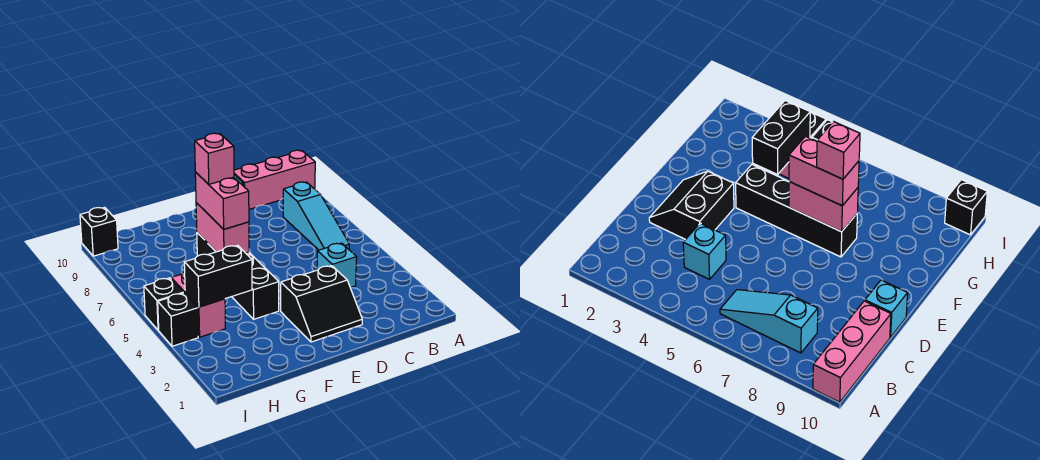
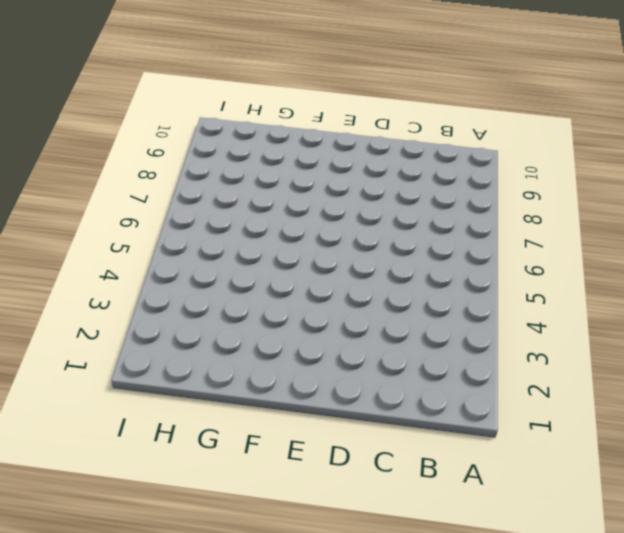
none -> pink 1x3 brick [234,150,315,209]
none -> cyan 1x3 slope [283,182,349,250]
none -> cyan 1x1 brick [317,243,357,288]

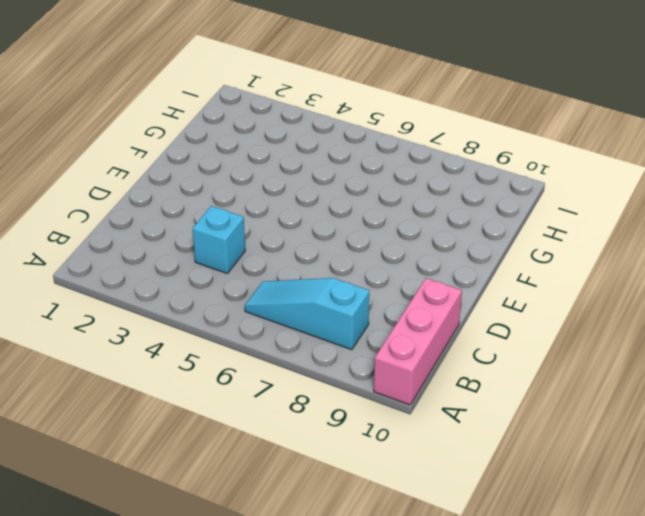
none -> black 2x2 slope [281,266,362,342]
none -> cyan 1x1 brick [865,280,908,337]
none -> black 1x4 brick [197,233,279,319]

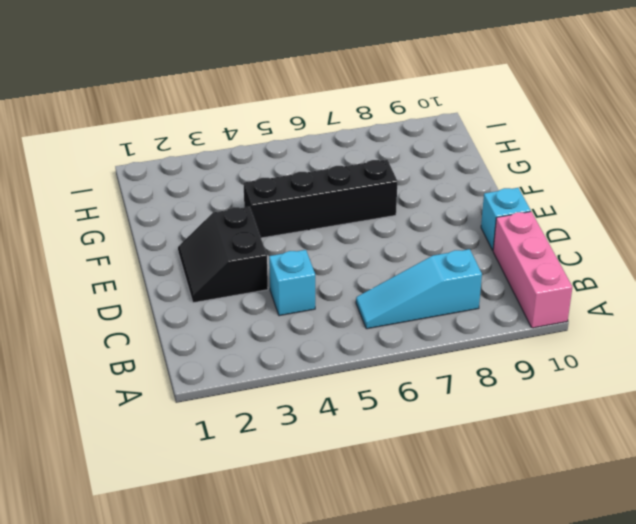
none -> pink 1x2 brick [171,272,225,337]
none -> black 1x1 brick [158,293,198,346]
none -> black 1x1 brick [144,278,183,330]

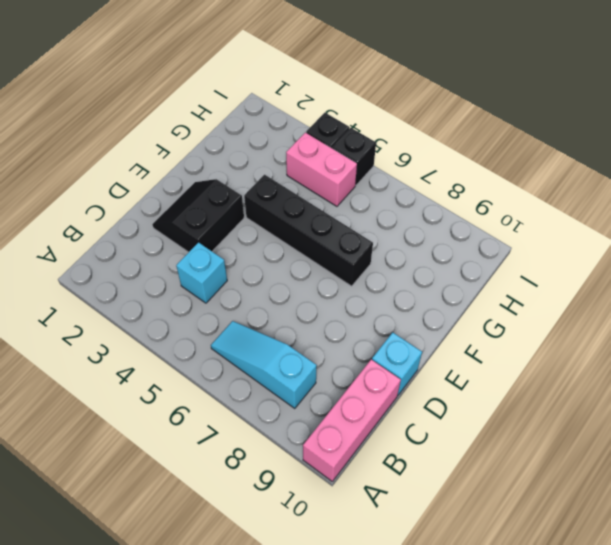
none -> black 1x1 brick [80,207,118,256]
none -> pink 1x2 brick [196,203,249,253]
none -> black 1x2 brick [184,245,252,307]

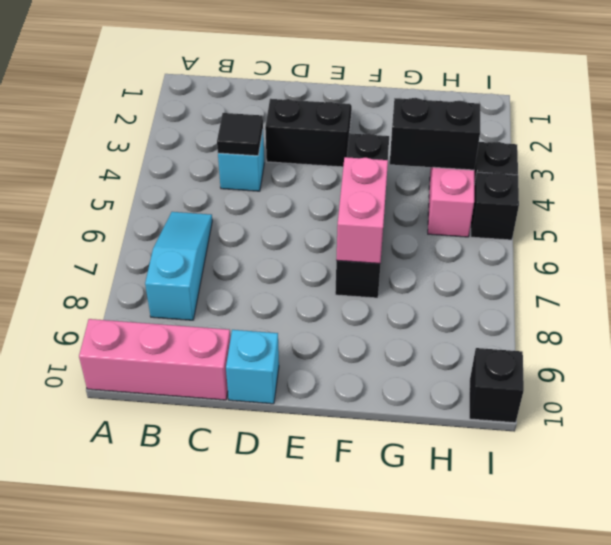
black 1x1 tile [217,113,263,156] -> none
none -> pink 1x2 brick [195,172,249,229]
none -> pink 1x1 brick [195,133,234,184]

